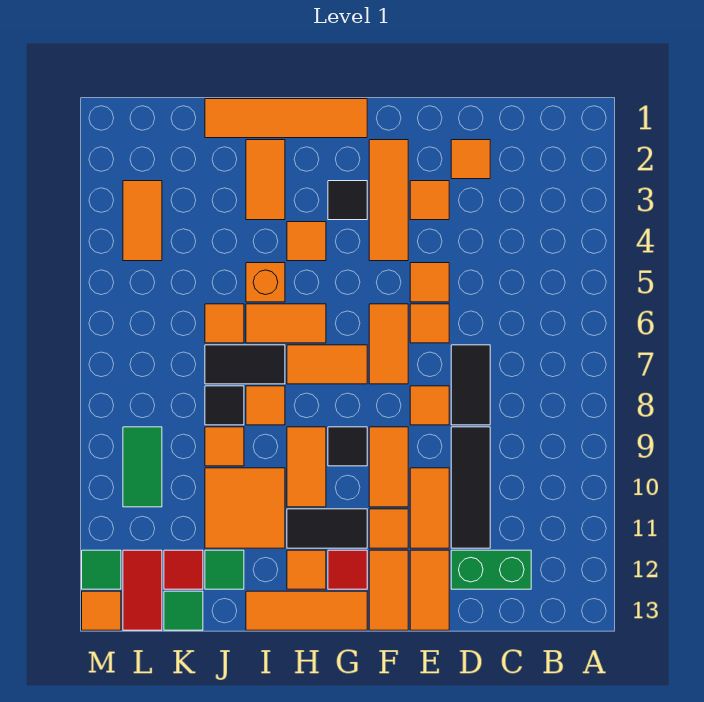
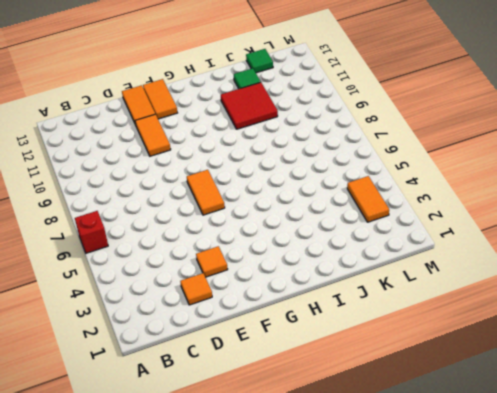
red 1x1 brick [75,211,108,253] -> none
red 2x2 tile [221,82,278,129] -> orange 2x2 tile [205,468,285,548]
none -> green 1x2 brick [451,550,531,589]
none -> black 1x2 tile [451,345,490,425]
none -> black 1x3 tile [451,427,490,548]
none -> orange 1x1 tile [410,263,449,302]

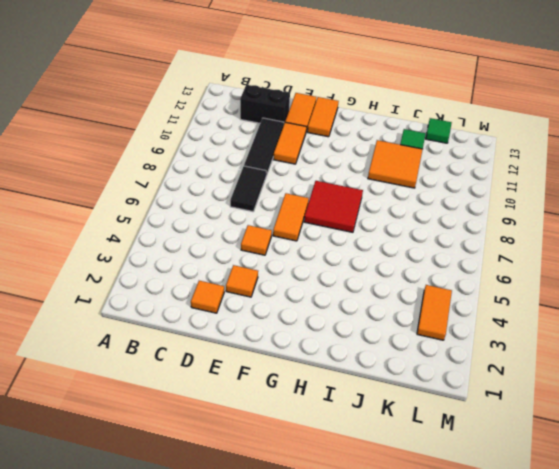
black 1x2 brick [240,85,290,123] -> green 1x2 brick [451,550,531,589]
red 2x2 tile [304,181,363,232] -> orange 1x2 tile [287,345,367,384]
none -> orange 1x1 tile [410,304,449,343]
none -> orange 1x1 tile [410,386,449,425]
none -> orange 1x3 tile [369,140,408,261]
none -> orange 1x2 tile [369,427,408,507]

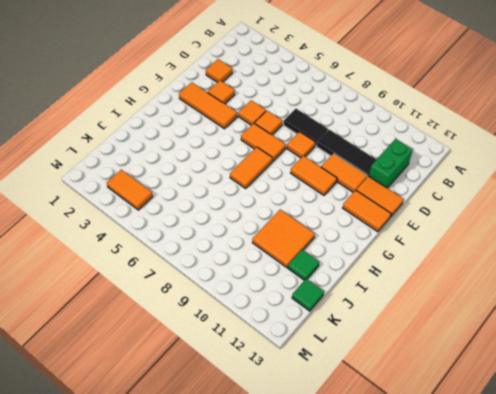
none -> orange 1x1 tile [369,509,408,548]
none -> orange 1x4 tile [205,99,367,138]
none -> black 1x1 tile [328,181,367,220]
none -> black 1x1 tile [328,427,367,466]

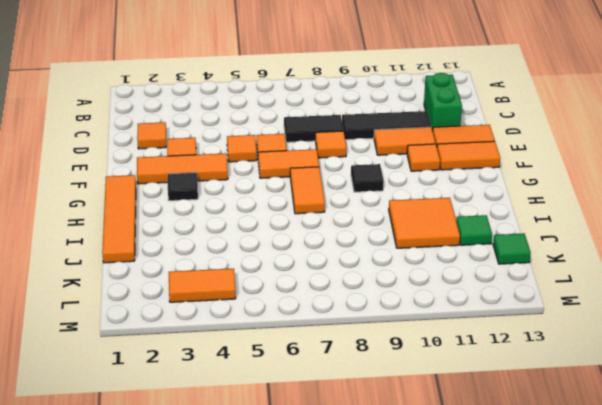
none -> orange 1x2 tile [369,427,408,507]
none -> black 1x2 tile [287,509,367,548]
none -> red 1x1 tile [328,550,367,589]
none -> orange 1x3 tile [246,591,367,630]

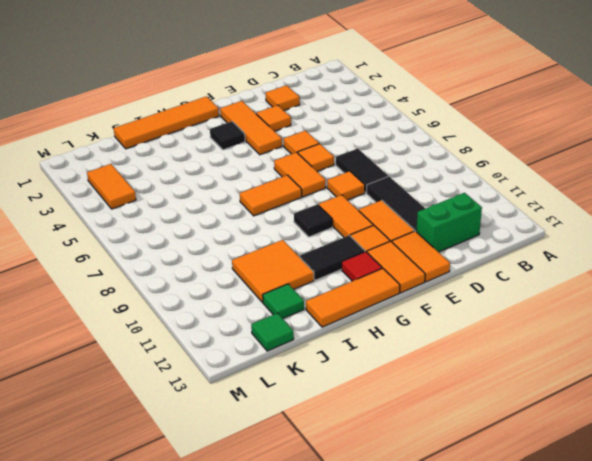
none -> orange 1x1 tile [287,222,326,261]
none -> orange 1x2 tile [246,304,326,343]
none -> orange 1x2 tile [287,427,326,507]
none -> orange 1x1 tile [287,550,326,589]

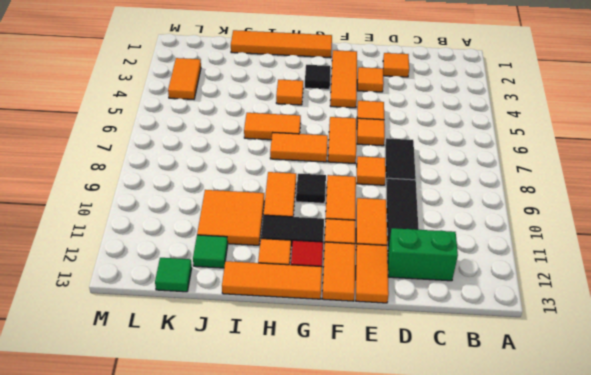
none -> orange 1x2 tile [246,140,285,220]
none -> orange 1x1 brick [246,263,285,302]
none -> black 1x2 tile [205,345,285,384]
none -> orange 1x1 tile [246,386,285,425]

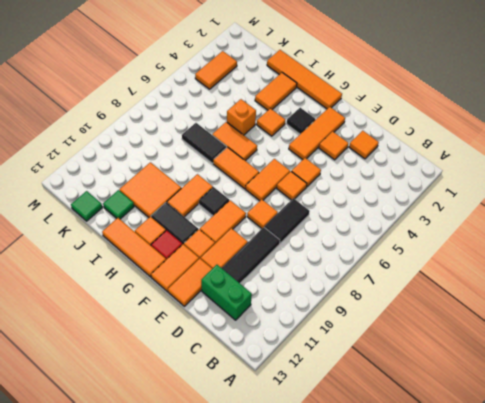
none -> orange 1x1 tile [246,386,285,425]
none -> orange 1x1 tile [205,304,244,343]
none -> black 1x1 tile [205,386,244,425]
none -> orange 1x1 tile [205,427,244,466]

